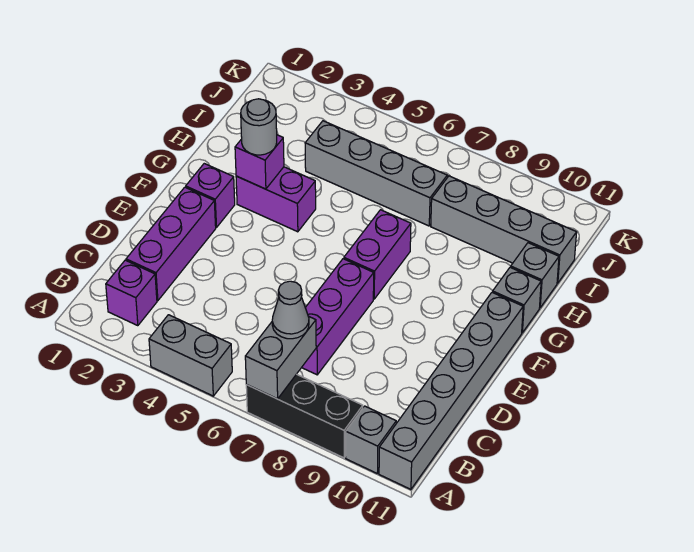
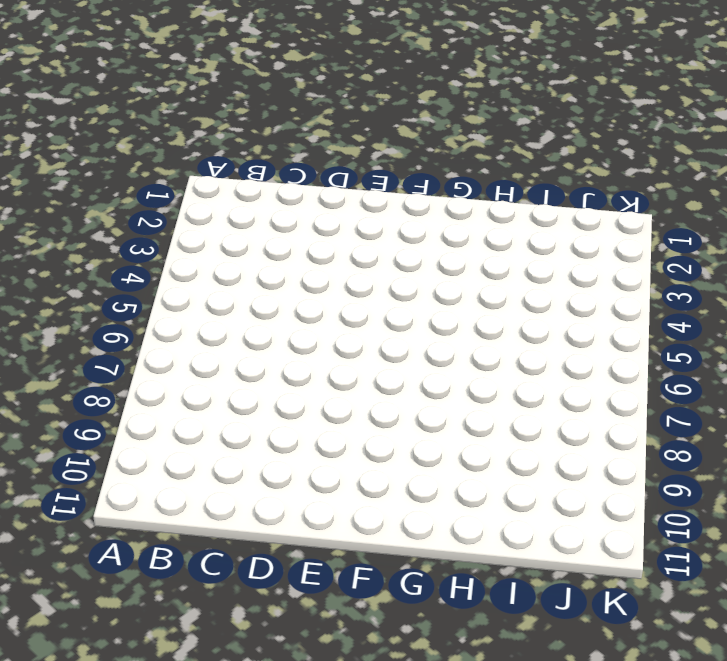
none -> grey 1x2 brick [149,315,232,396]
none -> black 1x3 brick [246,374,363,458]
none -> grey 1x1 brick [346,406,396,473]

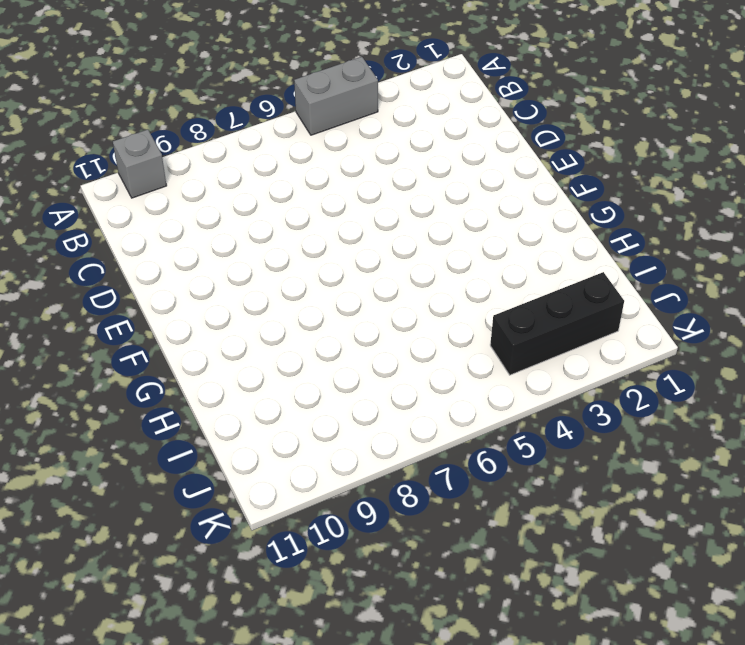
black 1x3 brick [490,272,624,375] -> black 1x3 brick moved to [246,374,363,458]
none -> grey 1x6 brick [379,292,523,489]
none -> purple 1x1 brick [106,260,157,326]
none -> purple 1x3 brick [126,187,216,301]

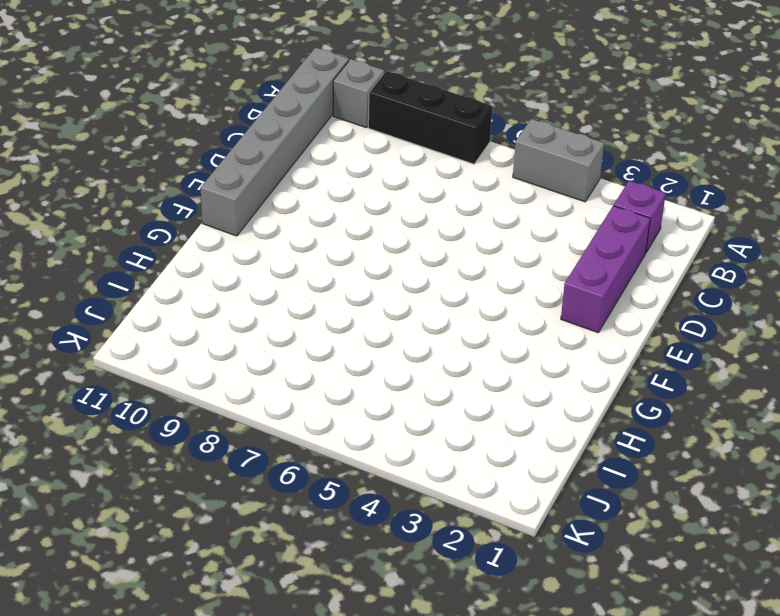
none -> purple 1x3 brick [302,259,374,375]
none -> purple 1x1 brick [186,164,235,228]
none -> purple 1x2 brick [344,210,411,299]

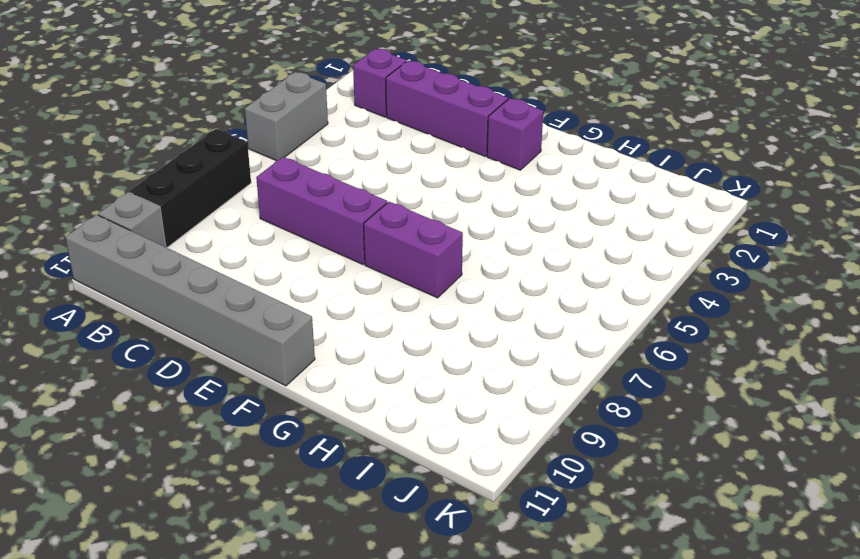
none -> purple 1x2 brick [236,167,316,232]
none -> grey 1x1 brick [493,267,541,333]
none -> grey 1x1 brick [511,243,559,308]

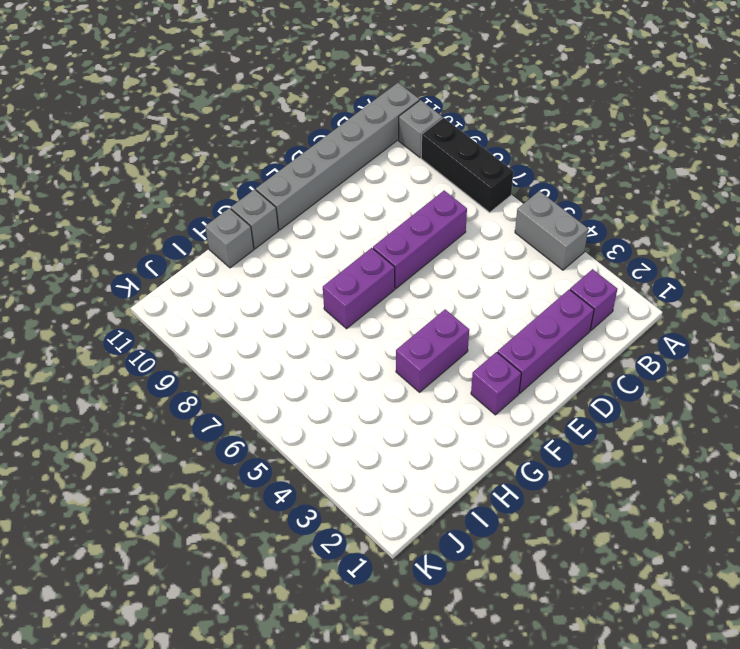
purple 1x2 brick [396,309,469,392] -> purple 1x2 brick turned to [236,167,316,232]
none -> grey 1x4 brick [305,121,447,226]
none -> grey 1x4 brick [431,176,577,283]
none -> grey 1x2 brick [245,316,316,399]

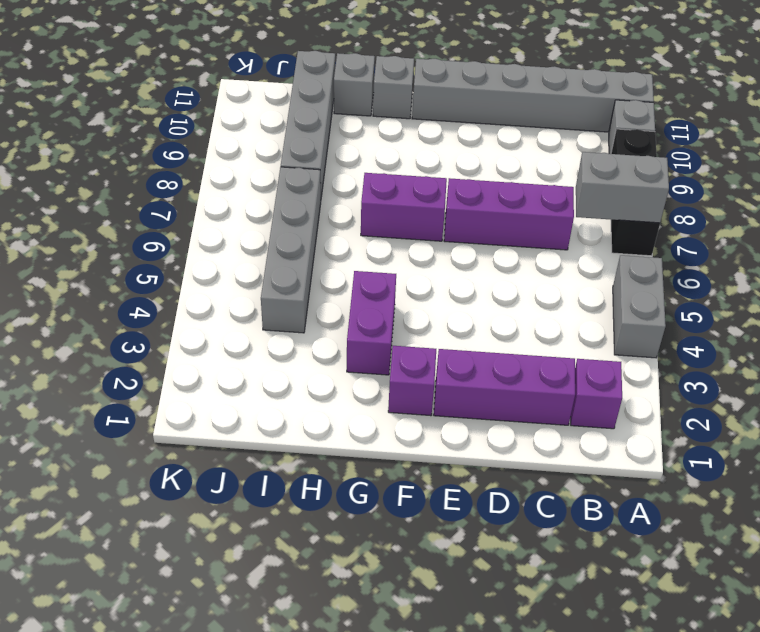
none -> purple 1x1 brick [235,135,284,189]
none -> grey 1x1 cone [272,281,309,339]
none -> grey 1x1 round brick [241,99,277,155]

